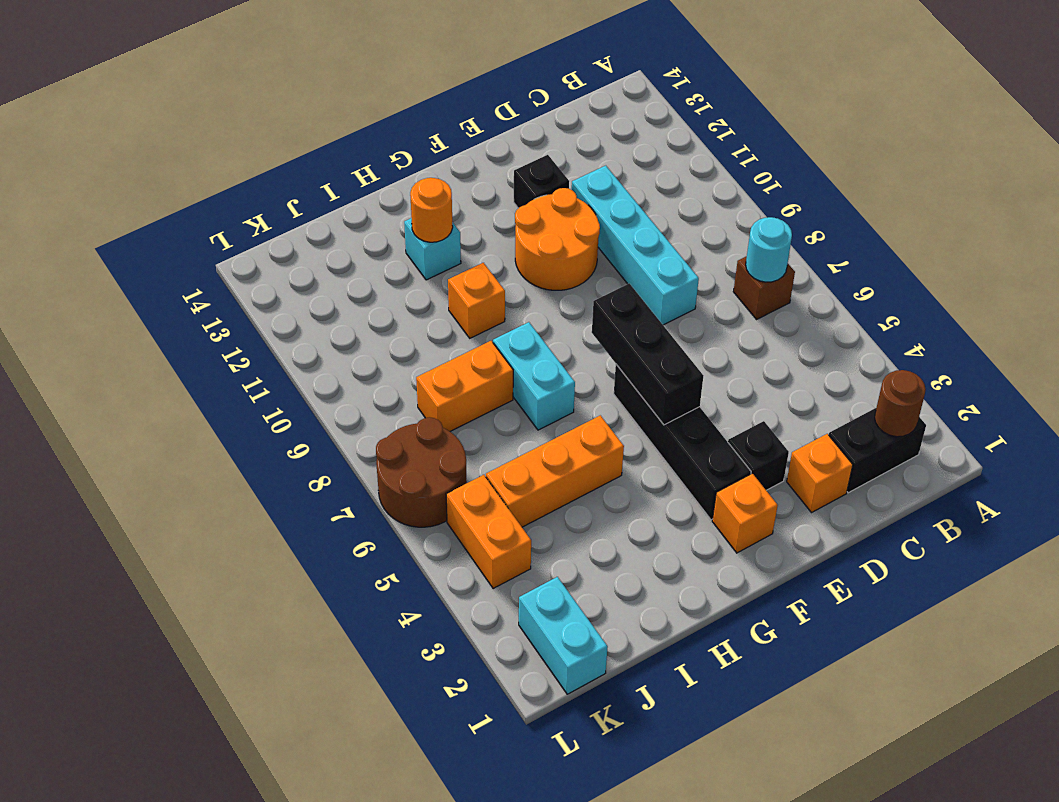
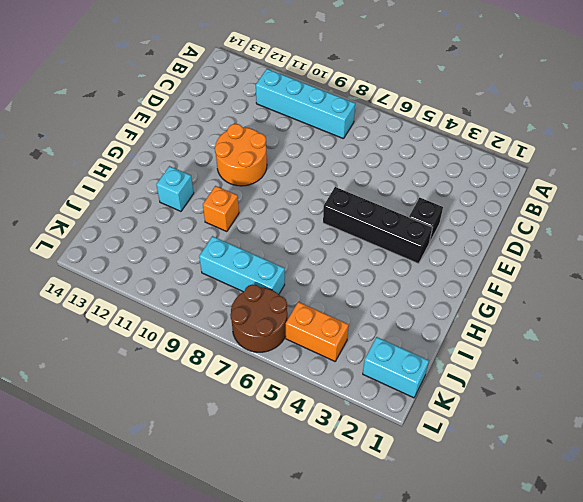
cyan 1x4 brick [256,69,355,139] -> cyan 1x4 brick moved to [572,166,699,325]
cyan 1x3 brick [199,236,285,294] -> orange 1x2 brick [416,341,513,431]
none -> black 1x2 brick [829,408,926,493]
none -> brown 1x1 brick [733,256,795,319]
none -> orange 1x1 brick [787,434,853,512]

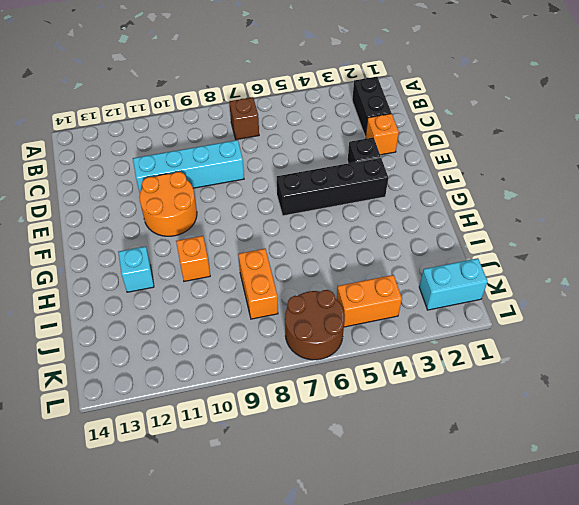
none -> black 1x1 brick [514,155,569,208]
none -> orange 1x1 brick [712,473,778,553]
none -> orange 1x3 brick [486,415,624,527]

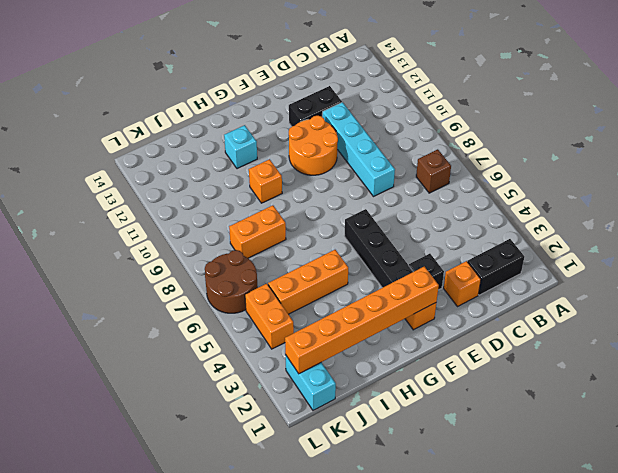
black 1x2 brick [289,86,342,126] -> black 1x1 brick [514,155,569,208]
orange 1x6 brick [285,266,439,374] -> none
none -> cyan 1x2 brick [493,322,575,430]
none -> brown 1x1 round brick [875,370,926,437]
none -> cyan 1x1 round brick [746,217,792,282]

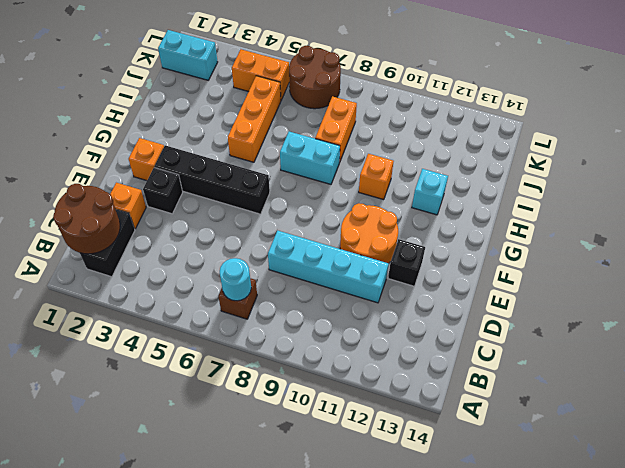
brown 2x2 round brick [53,184,120,254] -> brown 1x1 round brick [875,370,926,437]
none -> black 1x3 brick [592,283,703,425]
none -> orange 1x1 round brick [410,178,453,242]

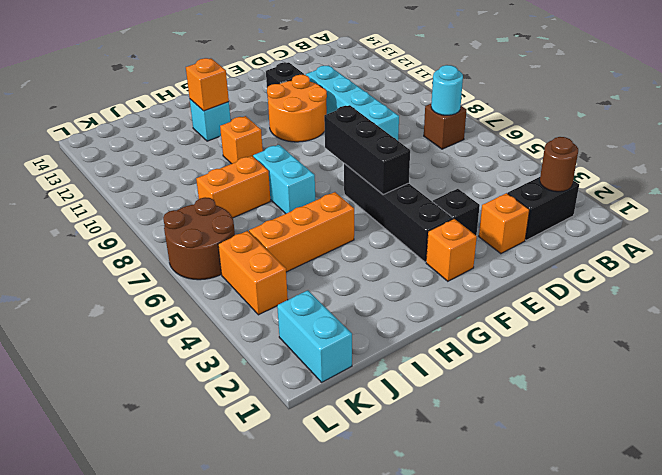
orange 1x1 brick [186,58,229,111] -> orange 1x1 round brick [410,178,453,242]

